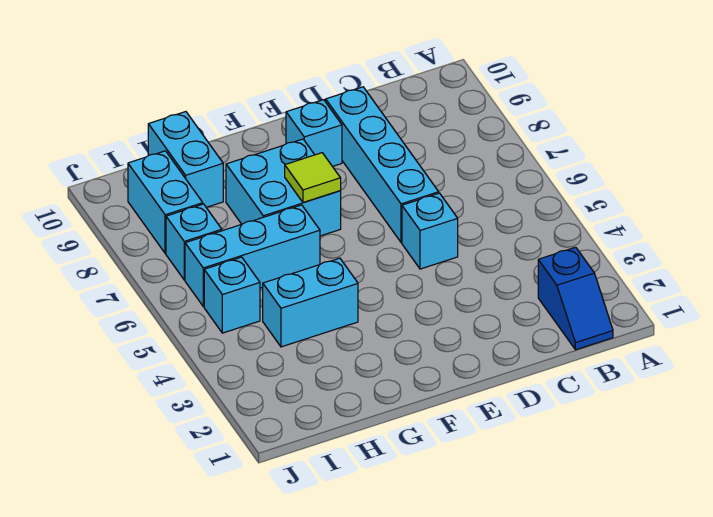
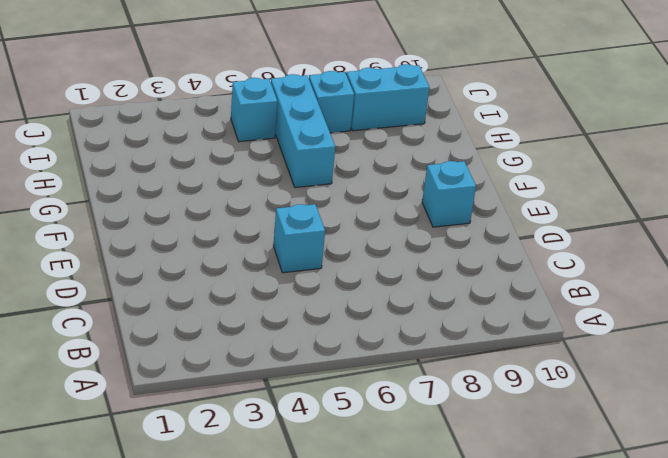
none -> blue 1x2 slope [538,247,613,350]
none -> cyan 1x4 brick [326,87,439,242]
none -> cyan 2x2 brick [226,139,341,236]

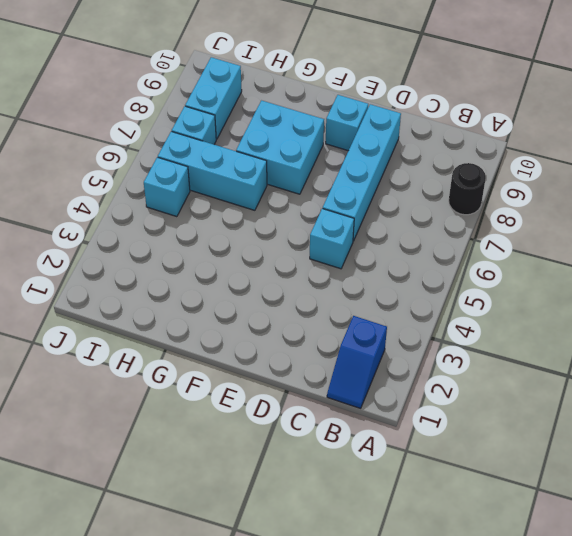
black 1x1 round brick [449,163,486,215] -> none
none -> cyan 1x2 brick [263,258,358,347]
none -> cyan 1x2 brick [148,112,223,207]
none -> lime 1x1 tile [285,153,341,203]

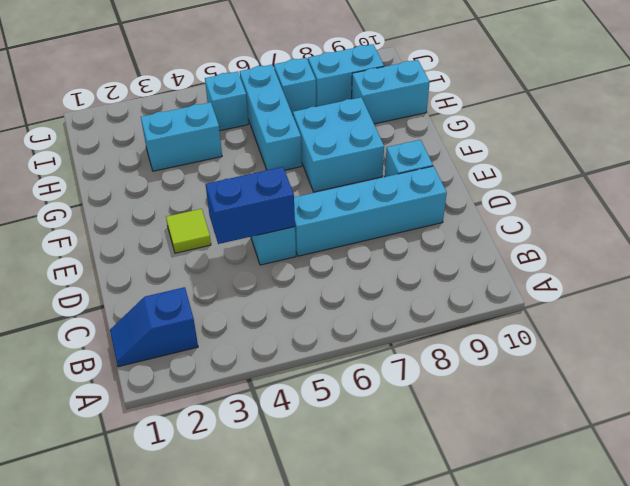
blue 1x2 brick [206,167,295,244] -> none
lime 1x1 tile [166,209,211,253] -> lime 1x1 tile moved to [285,153,341,203]
cyan 1x2 brick [141,102,222,171] -> cyan 1x2 brick turned to [263,258,358,347]

